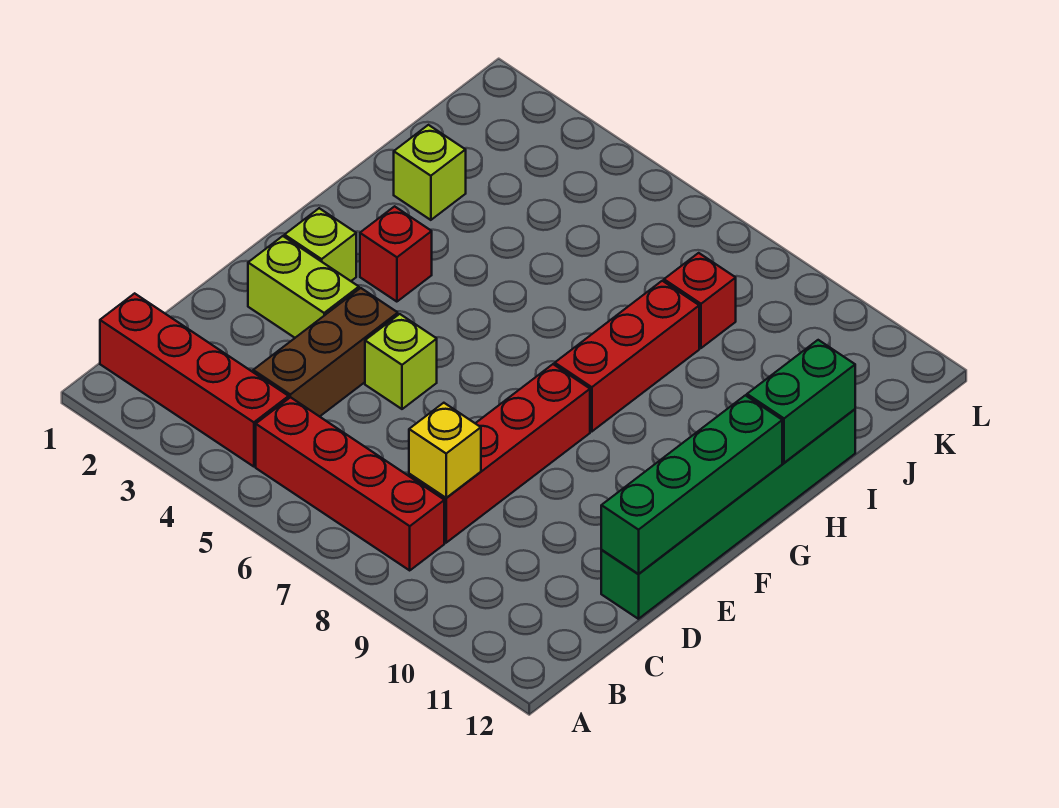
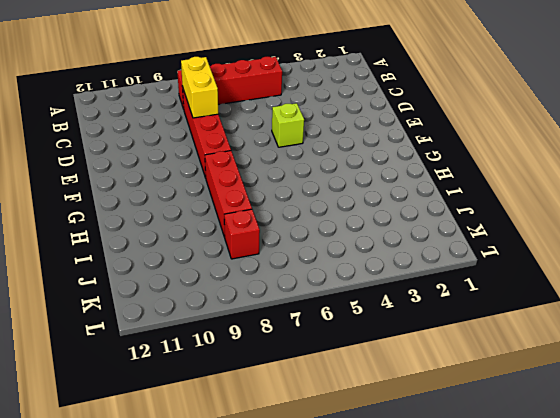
yellow 1x2 brick [181,57,218,118] -> yellow 1x1 brick [409,403,481,498]
none -> red 1x4 brick [100,293,289,467]
none -> brown 1x3 brick [253,288,398,417]
none -> green 1x6 brick [601,409,855,619]

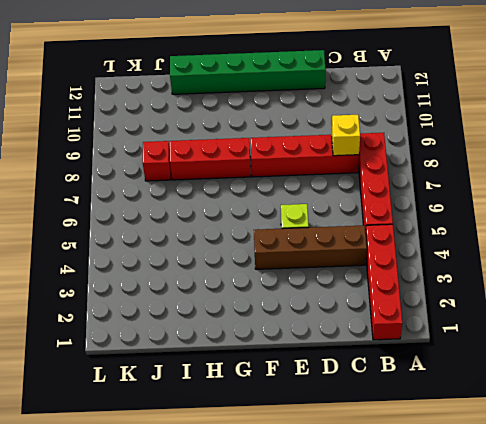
brown 1x4 brick [254,225,367,269] -> brown 1x3 brick [253,288,398,417]
none -> lime 1x2 brick [248,236,359,338]
none -> lime 1x1 brick [285,208,356,281]
none -> red 1x1 brick [360,206,432,302]

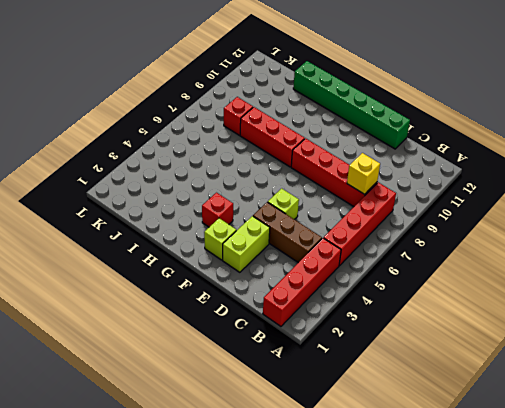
none -> lime 1x1 brick [394,125,466,220]
none -> green 1x4 brick [601,395,782,574]
none -> green 1x2 brick [747,340,855,463]

